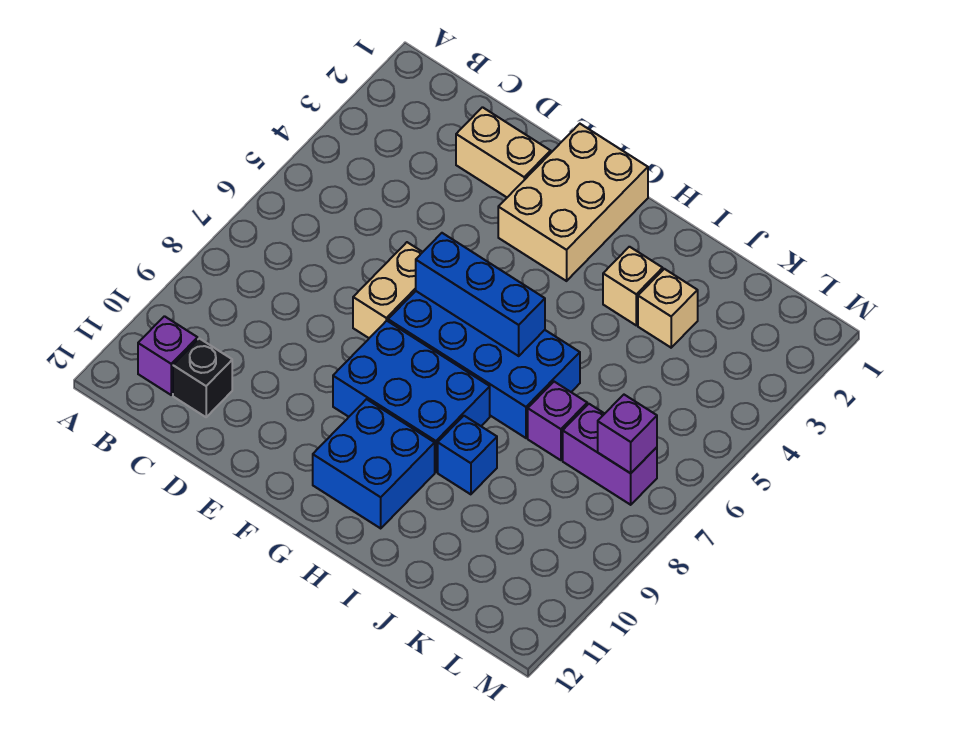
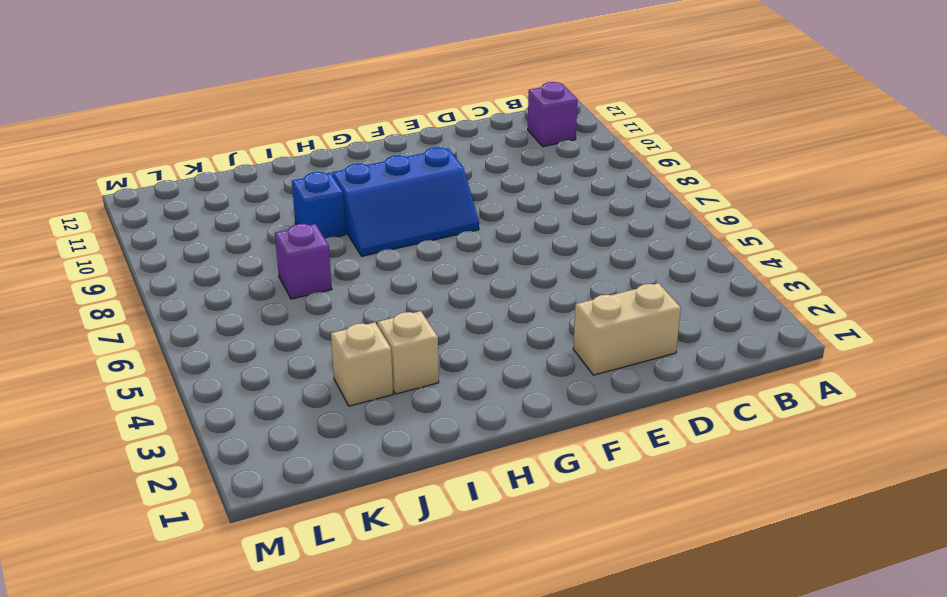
blue 2x3 slope [332,147,479,256] -> blue 2x3 brick [333,321,490,472]
none -> black 1x1 brick [173,338,232,417]
none -> tan 1x2 brick [353,242,422,338]
none -> tan 2x3 brick [498,124,648,281]

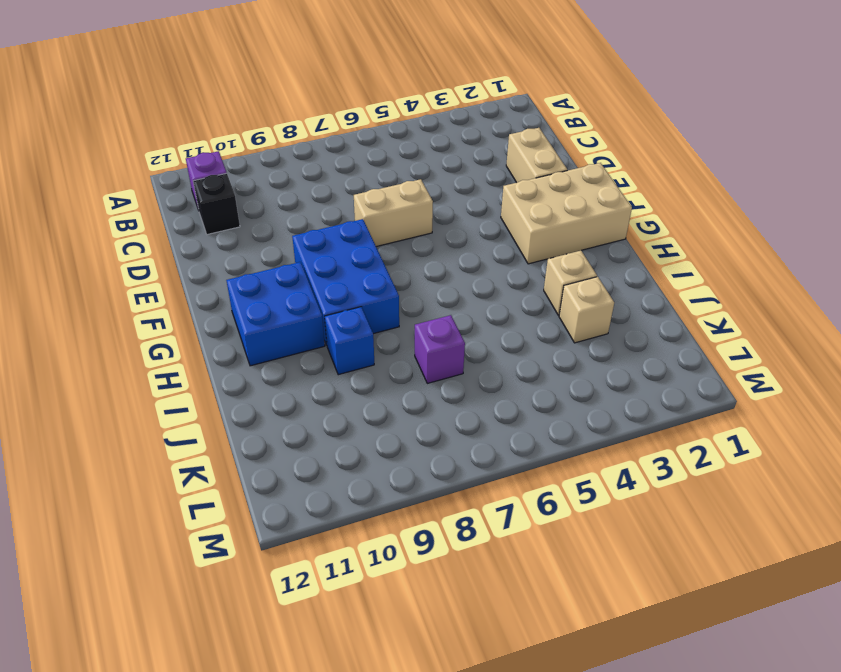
none -> blue 2x4 brick [388,291,580,438]
none -> purple 1x2 brick [563,404,657,505]
none -> blue 1x3 brick [416,233,545,356]

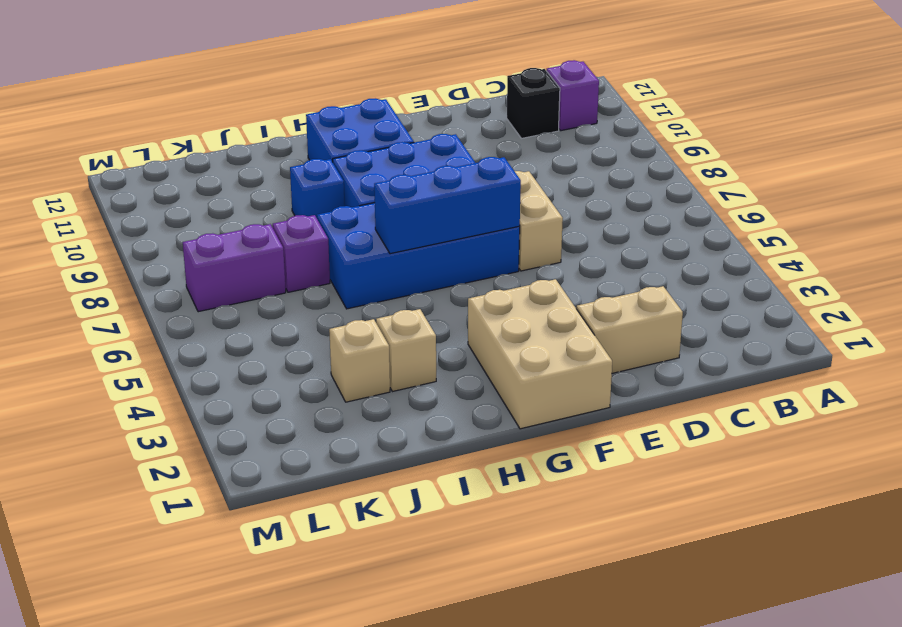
none -> purple 1x1 brick [598,395,657,473]

